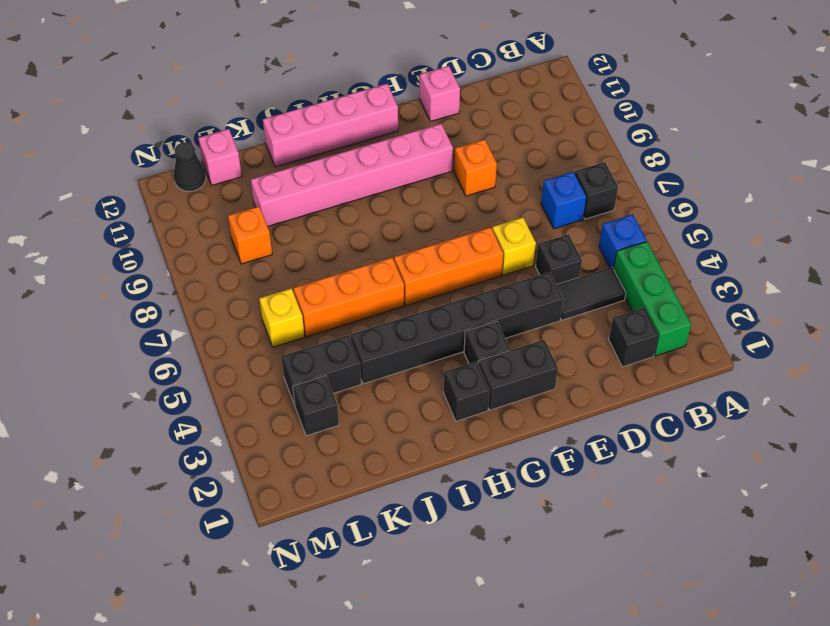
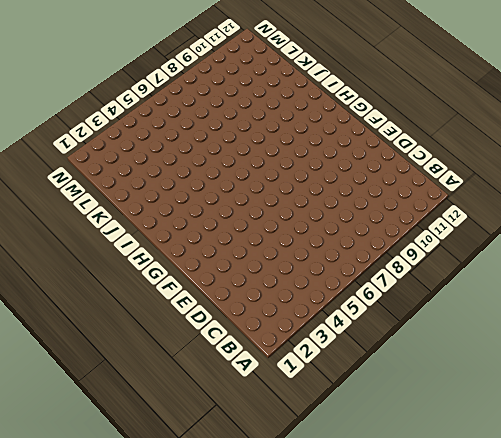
none -> green 1x3 brick [613,241,691,356]
none -> blue 1x1 brick [599,214,647,268]
none -> black 1x1 brick [575,162,618,219]

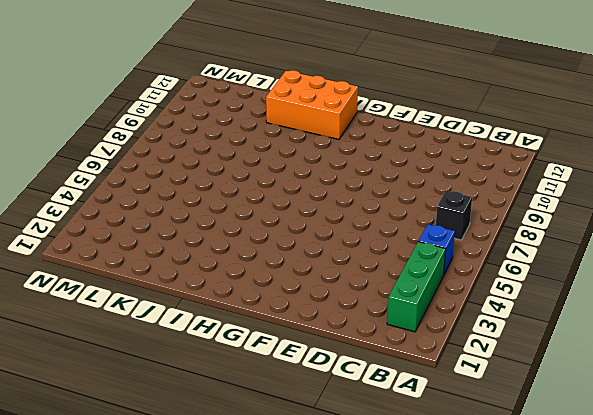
orange 2x3 brick [266,70,358,139] -> pink 1x4 brick [263,84,398,167]
none -> black 1x1 brick [609,308,658,367]
none -> black 1x2 tile [557,267,626,320]
none -> blue 1x1 brick [541,172,587,229]

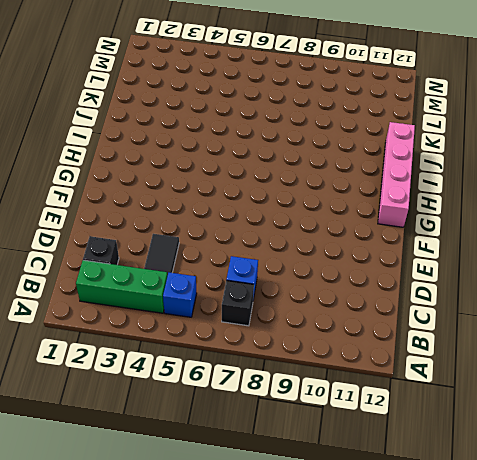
none -> black 1x1 brick [536,234,582,285]
none -> black 1x6 brick [351,272,563,384]
none -> yellow 1x1 brick [492,217,536,275]

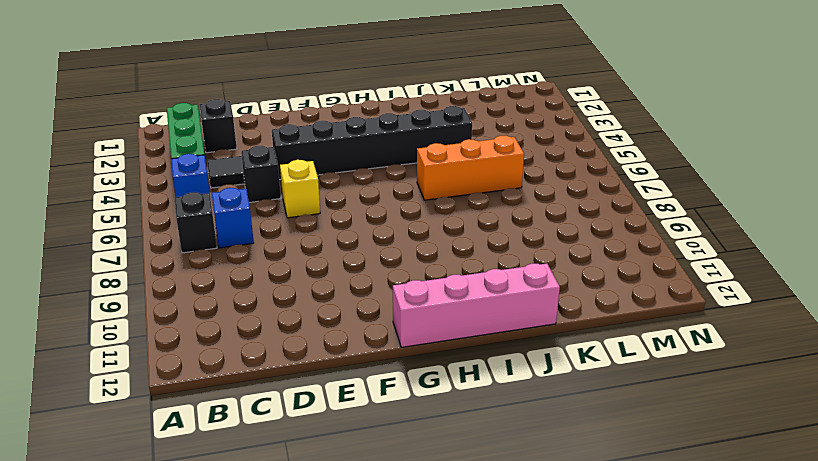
none -> orange 1x1 brick [454,139,497,196]
none -> pink 1x1 brick [420,66,460,122]
none -> black 1x2 brick [478,340,558,410]

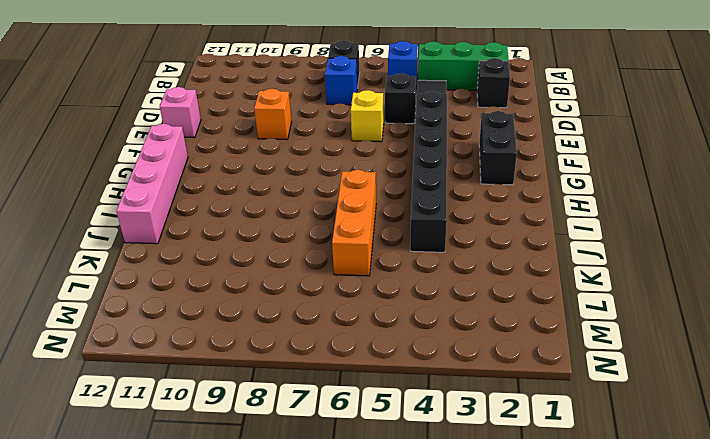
none -> orange 1x3 brick [394,227,503,306]
none -> pink 1x6 brick [251,124,453,227]
none -> black 1x1 brick [464,321,510,364]

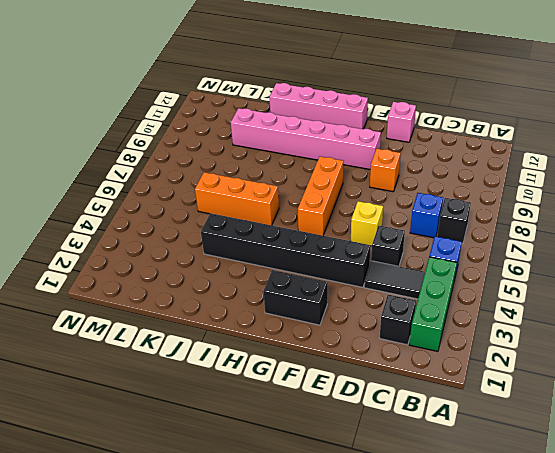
orange 1x3 brick [298,157,343,236] -> orange 1x3 brick turned to [394,227,503,306]
none -> black 1x1 brick [464,321,510,364]
none -> black 1x1 brick [444,362,490,421]
none -> black 1x2 brick [281,335,361,405]

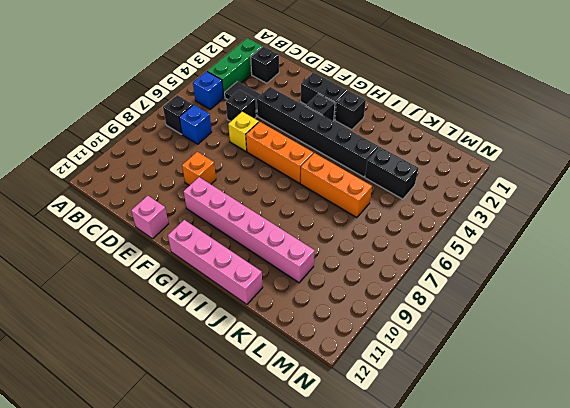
none -> black 1x1 brick [293,376,339,436]
none -> yellow 1x1 brick [259,288,305,347]
none -> orange 1x1 brick [228,206,272,264]

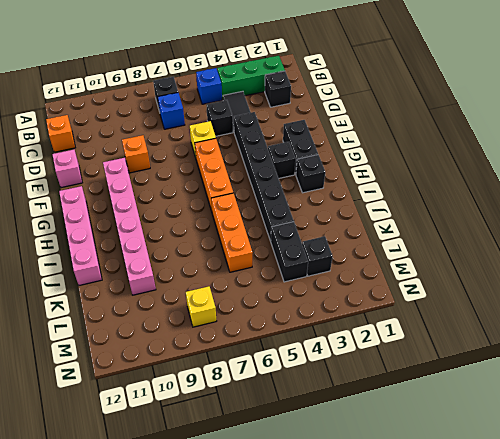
orange 1x1 brick [46,115,75,152] -> orange 1x1 brick moved to [228,206,272,264]
yellow 1x1 brick [186,286,216,327] -> yellow 1x1 brick moved to [259,288,305,347]
none -> pink 1x1 brick [198,129,242,185]
none -> black 1x1 cone [174,142,206,191]

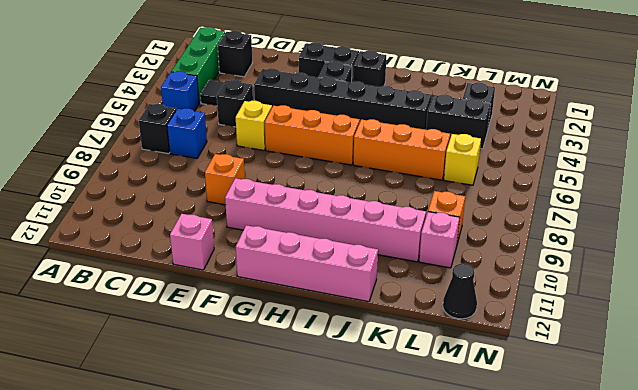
pink 1x1 brick [419,212,460,268] -> pink 1x1 brick moved to [198,129,242,185]

